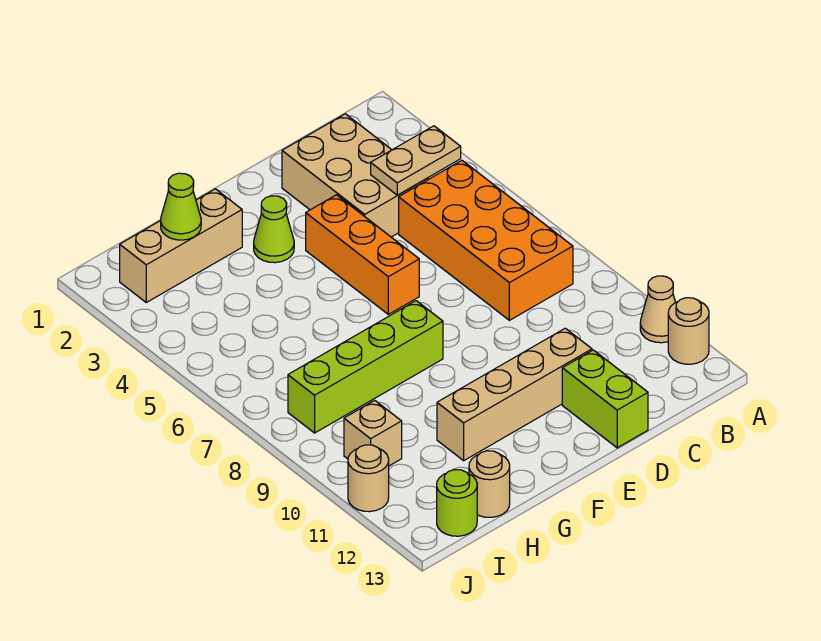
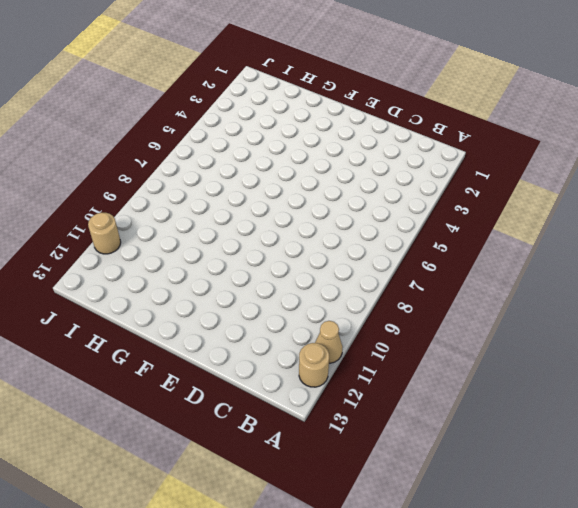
none -> orange 2x4 brick [399,160,573,320]
none -> tan 2x3 brick [282,114,428,237]
none -> tan 1x4 brick [437,328,592,461]

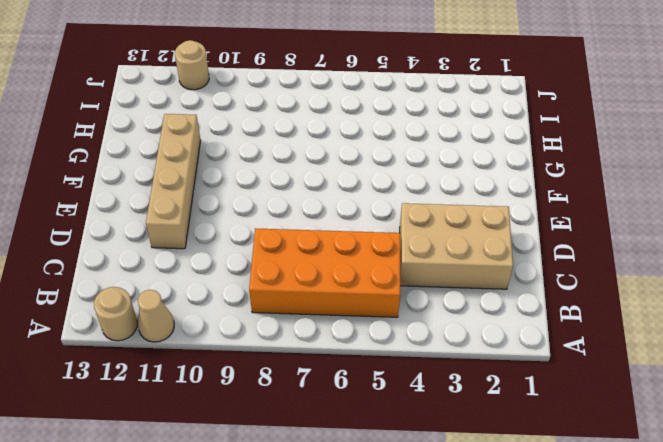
none -> lime 1x2 brick [562,350,648,448]
none -> orange 1x3 brick [306,195,419,314]
none -> lime 1x1 cone [254,196,294,263]

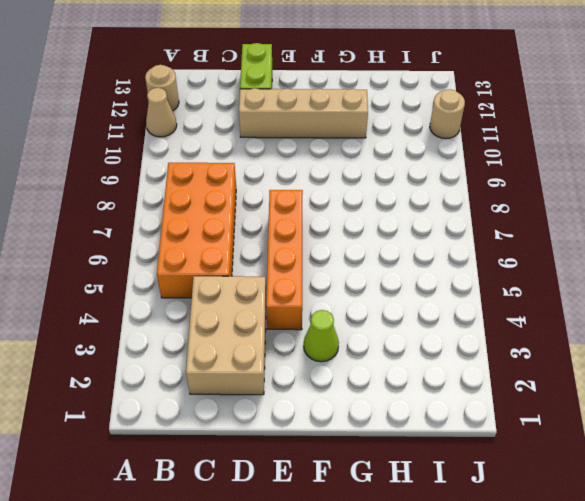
orange 1x4 brick [266,190,303,330] -> orange 1x3 brick [306,195,419,314]
none -> lime 1x4 brick [288,301,443,433]
none -> tan 1x3 brick [120,189,242,302]
none -> tan 1x1 round brick [469,451,510,517]

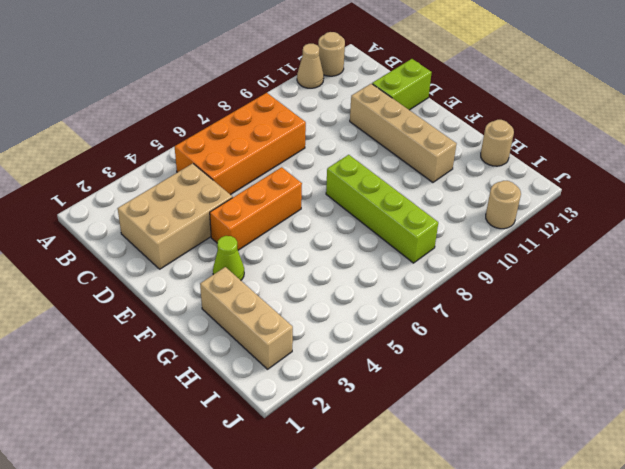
none -> tan 1x1 brick [344,400,402,466]
none -> lime 1x1 round brick [437,470,477,536]
none -> tan 1x2 plate [371,126,461,195]

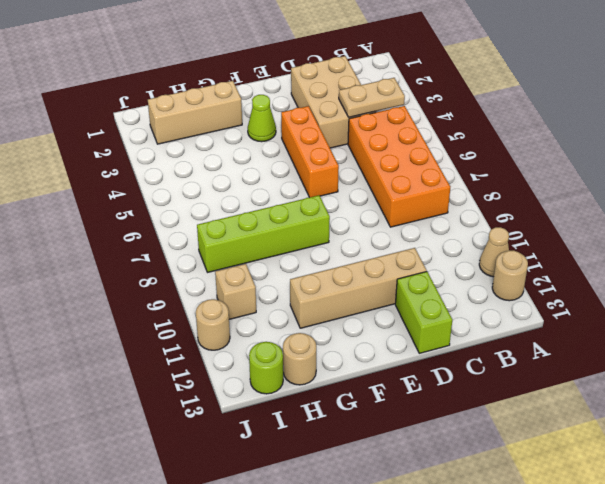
none -> lime 1x1 cone [161,173,201,240]

